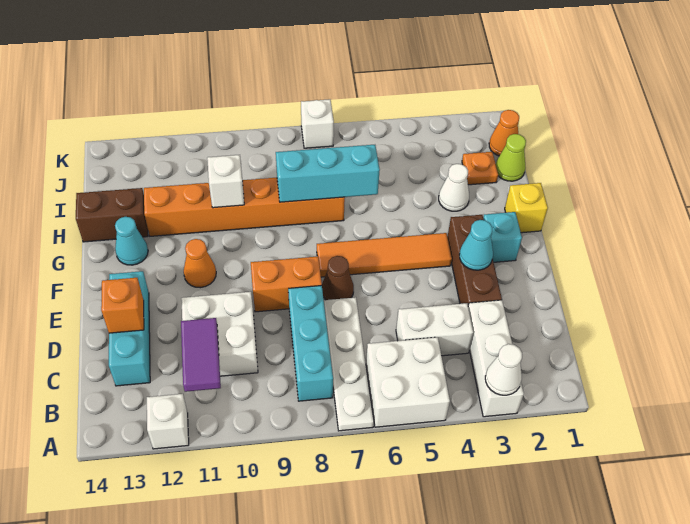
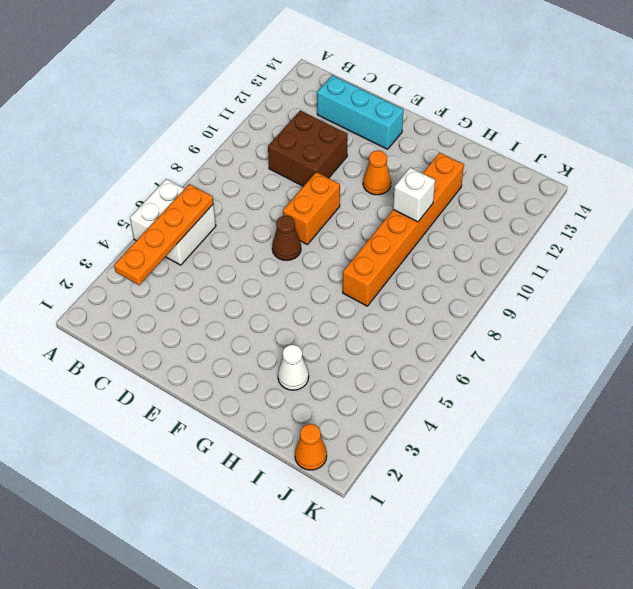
orange 1x4 plate [114,184,213,285] -> none
brown 2x2 brick [268,110,348,186] -> white 2x2 brick [181,292,258,376]
none -> white 1x3 brick [468,300,524,417]
none -> white 1x4 plate [324,297,374,431]
none -> white 1x1 brick [147,394,189,449]

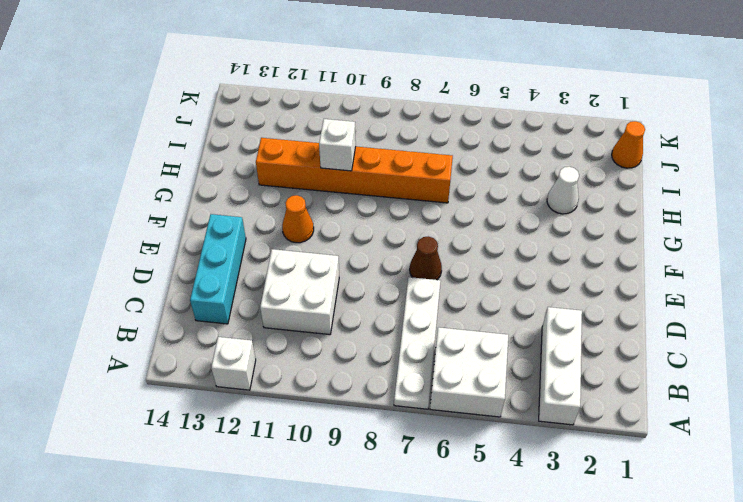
none -> cyan 1x3 brick [288,286,333,401]
none -> white 1x2 brick [396,303,473,356]
none -> brown 1x3 brick [447,215,502,305]

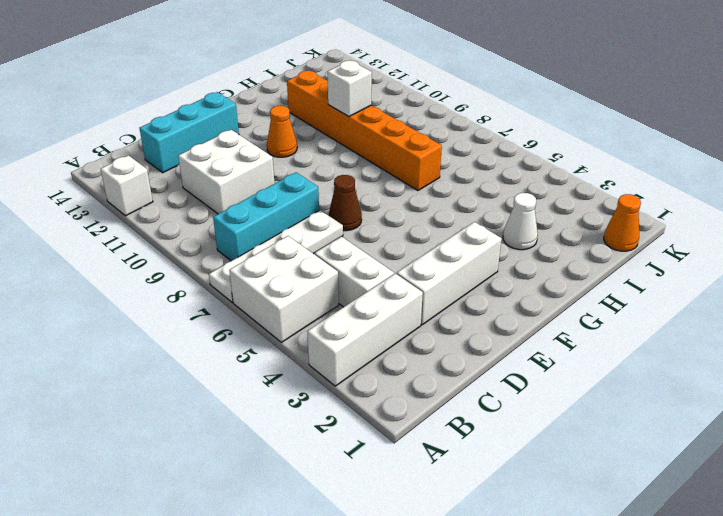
white 1x3 brick [397,222,502,325] -> brown 1x3 brick [447,215,502,305]
none -> orange 1x2 brick [251,256,322,312]
none -> cyan 1x1 brick [483,212,522,262]
none -> orange 1x4 tile [317,233,452,277]

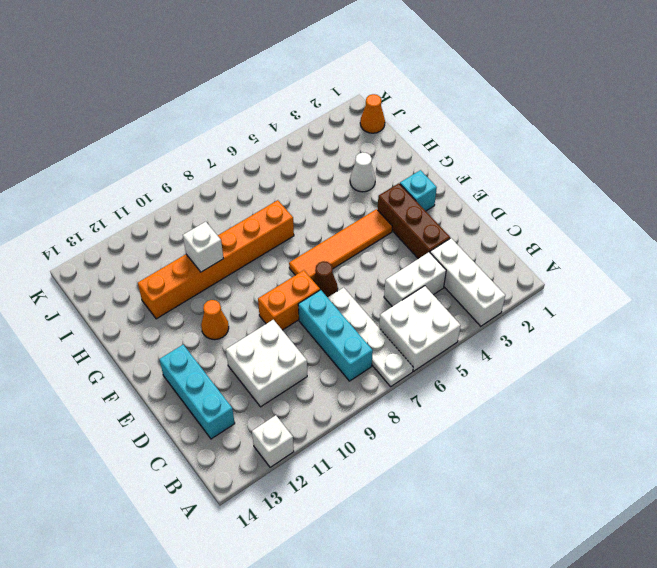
none -> yellow 1x1 brick [505,183,548,233]
none -> cyan 1x1 cone [115,217,148,265]
none -> brown 1x2 brick [76,188,148,242]

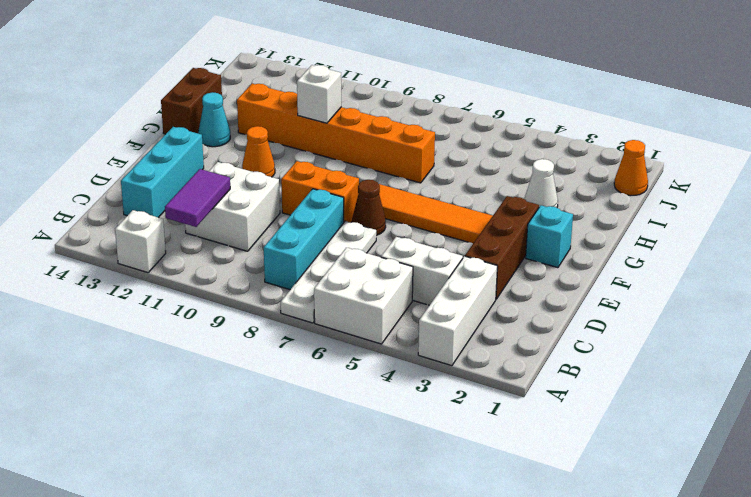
brown 1x2 brick [161,68,222,134] -> brown 1x2 brick turned to [76,188,148,242]
none -> yellow 1x1 brick [505,183,548,233]
none -> lime 1x1 cone [496,134,526,181]
none -> orange 1x1 plate [462,152,498,185]

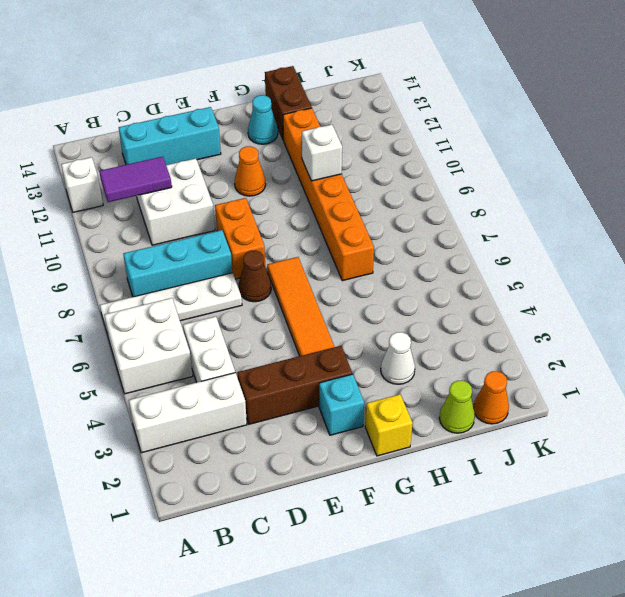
none -> orange 1x1 plate [462,152,498,185]
none -> white 1x1 brick [301,99,334,148]
none -> white 1x1 cone [485,344,522,395]

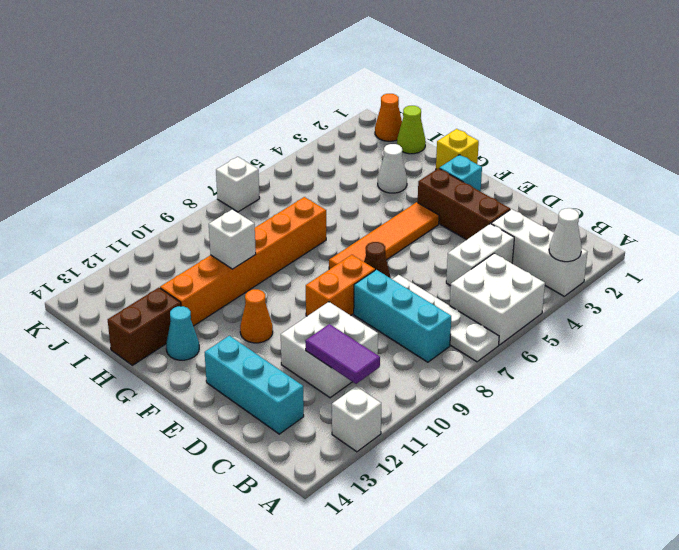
none -> orange 1x1 plate [462,152,498,185]
none -> orange 1x1 brick [101,278,144,333]
none -> cyan 1x1 cone [459,220,493,270]

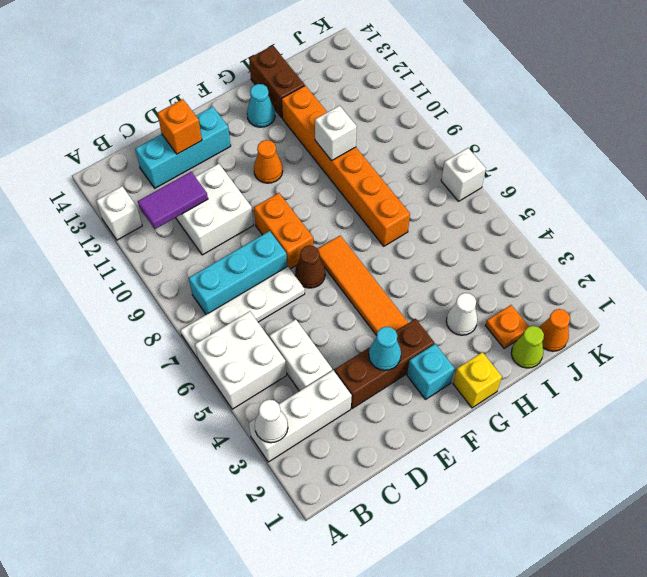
none -> cyan 1x3 brick [276,145,380,202]

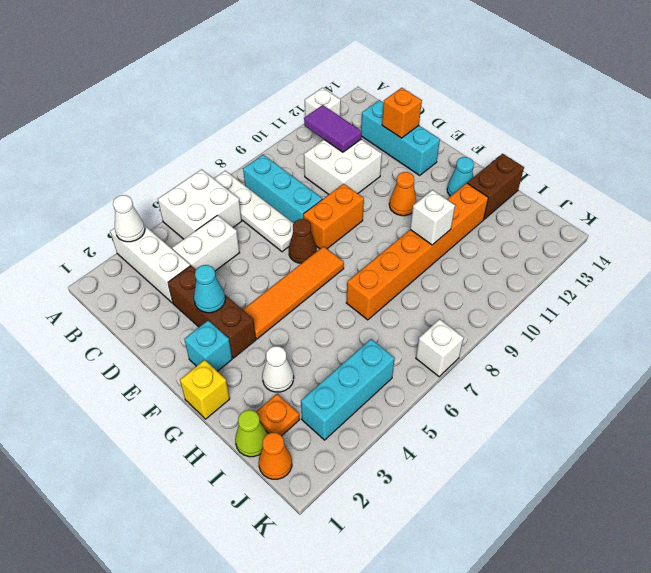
cyan 1x3 brick [301,339,395,440] -> cyan 1x3 brick moved to [276,145,380,202]

